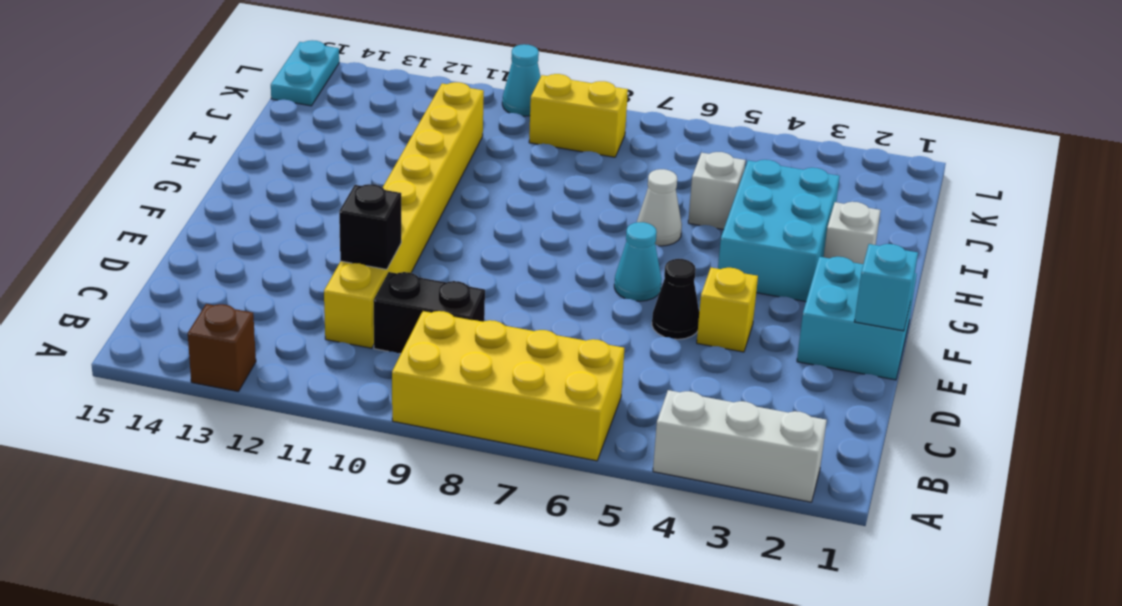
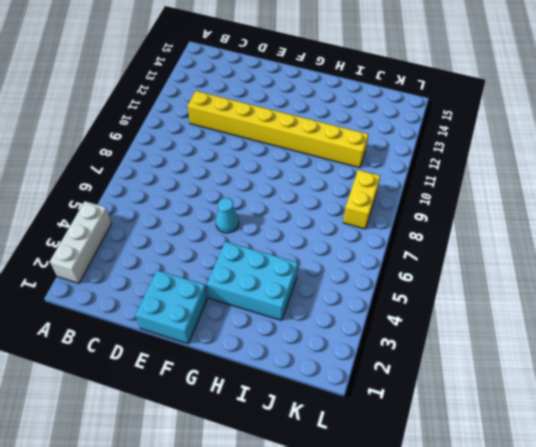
none -> yellow 2x4 brick [392,311,624,461]
none -> brown 1x1 brick [188,304,256,391]
none -> black 1x2 brick [373,272,485,354]

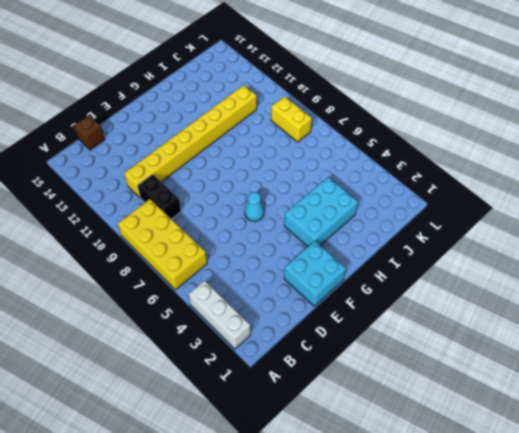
brown 1x1 brick [74,115,105,150] -> brown 1x1 brick moved to [188,304,256,391]
none -> yellow 1x1 brick [697,268,758,352]
none -> black 1x1 cone [652,259,699,339]
none -> white 1x1 brick [824,202,881,264]

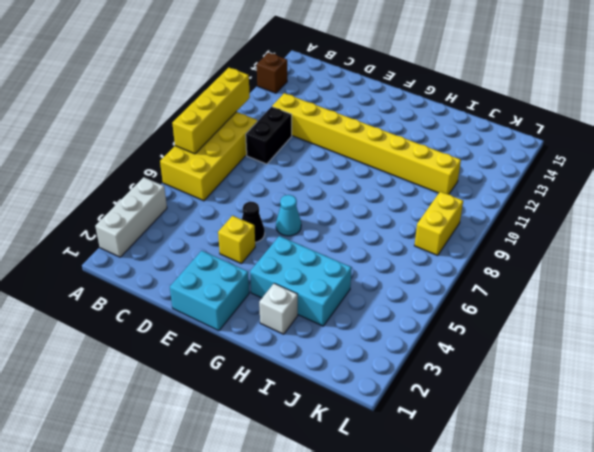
yellow 1x4 brick [172,68,250,154] -> none
none -> white 1x1 cone [637,169,682,246]
none -> white 1x1 brick [688,152,746,230]
none -> cyan 1x2 plate [271,40,339,106]

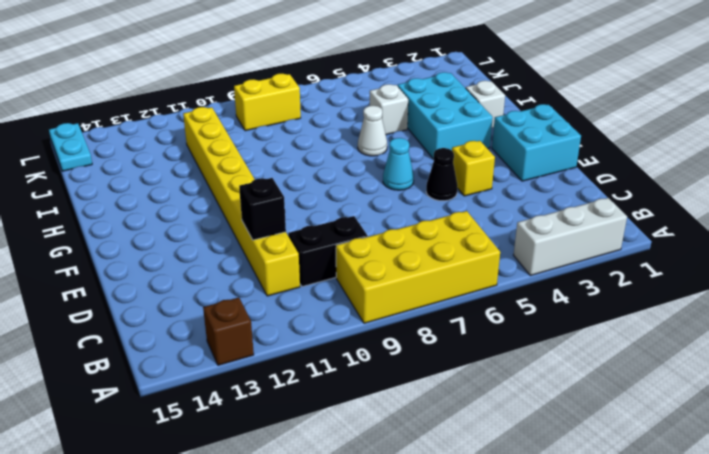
none -> cyan 1x1 cone [502,44,540,116]
none -> cyan 1x1 brick [854,244,918,331]

